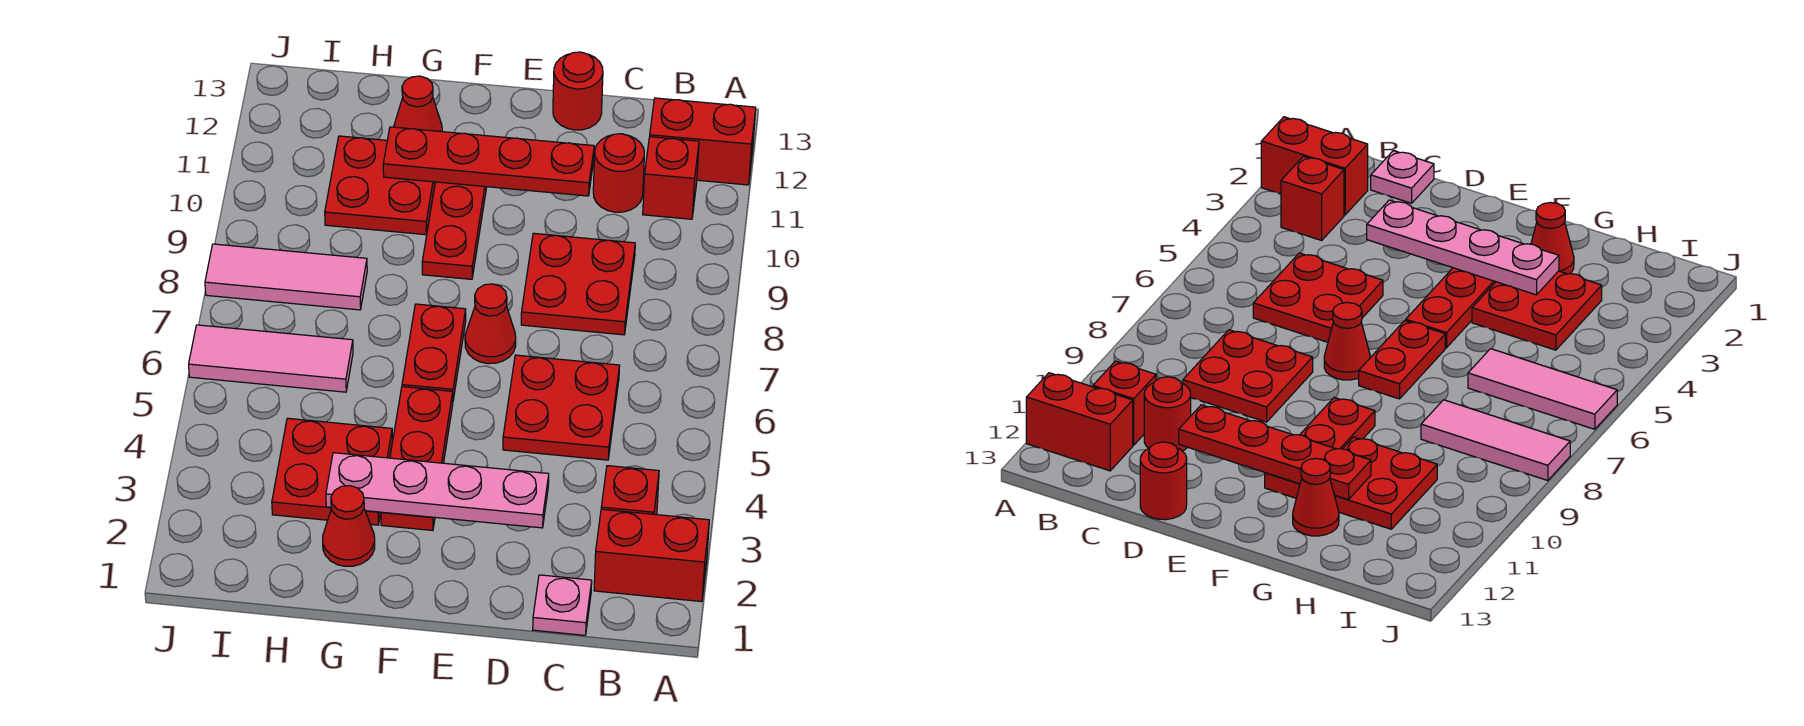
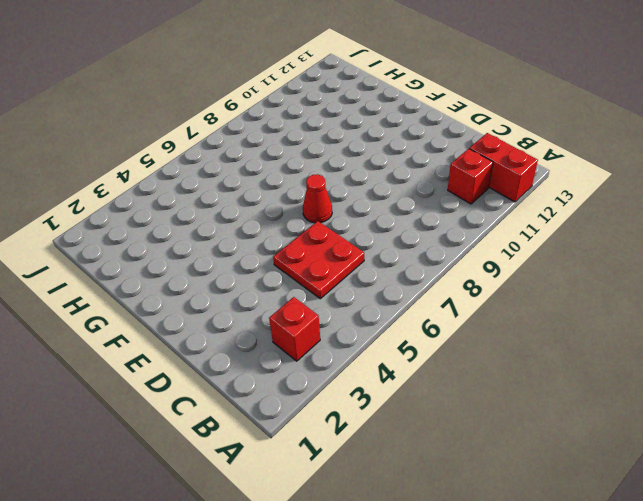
none -> red 1x2 brick [594,509,709,602]
none -> pink 1x1 plate [533,575,592,635]
none -> red 2x2 plate [521,233,635,335]

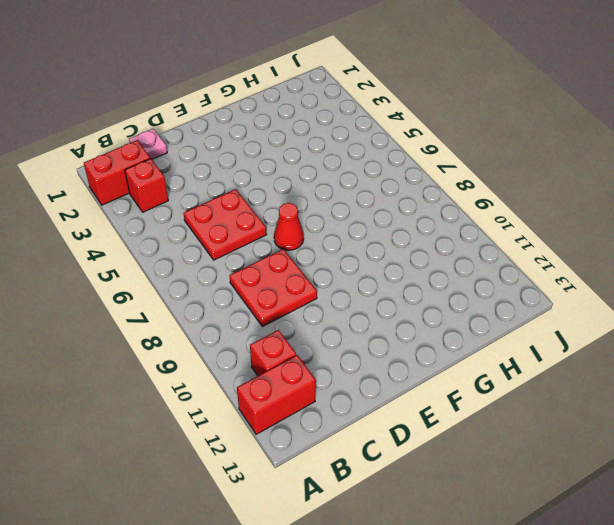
none -> red 1x1 round brick [593,134,644,212]
none -> red 1x1 round brick [553,52,603,130]
none -> red 1x3 plate [381,387,453,531]

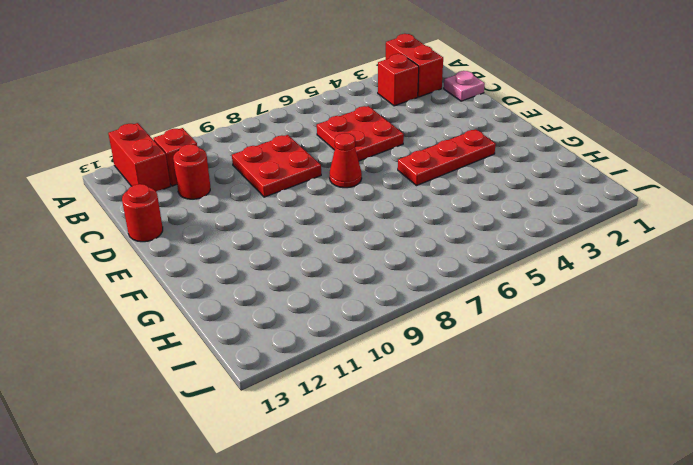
none -> red 1x2 plate [402,304,466,400]
none -> red 1x3 plate [422,182,487,279]
none -> red 1x1 cone [323,486,375,566]

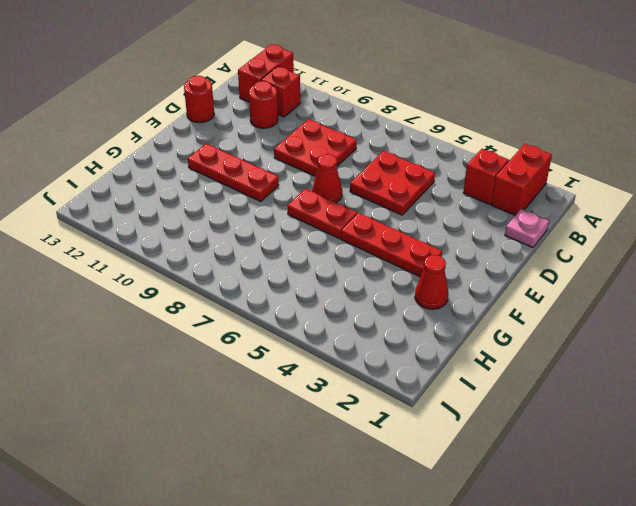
none -> red 2x2 plate [272,418,392,525]
none -> red 2x2 plate [325,136,435,235]
none -> red 1x1 cone [394,76,442,132]

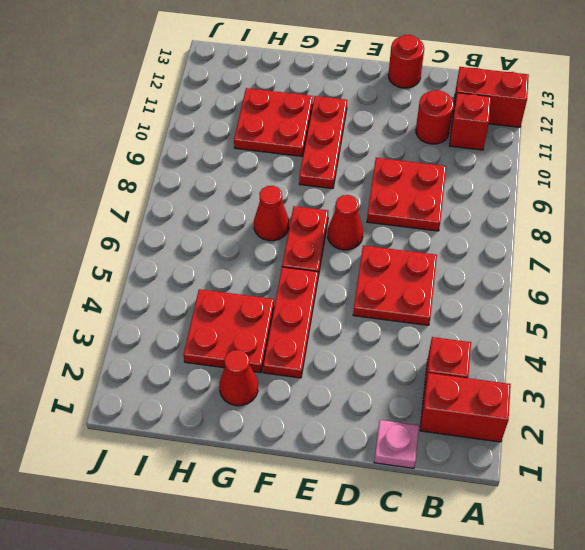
red 1x1 cone [254,186,289,241] -> red 1x1 cone moved to [394,76,442,132]
none -> pink 1x3 tile [189,325,353,392]
none -> pink 1x3 tile [205,244,367,310]
none -> pink 1x4 plate [326,453,549,528]

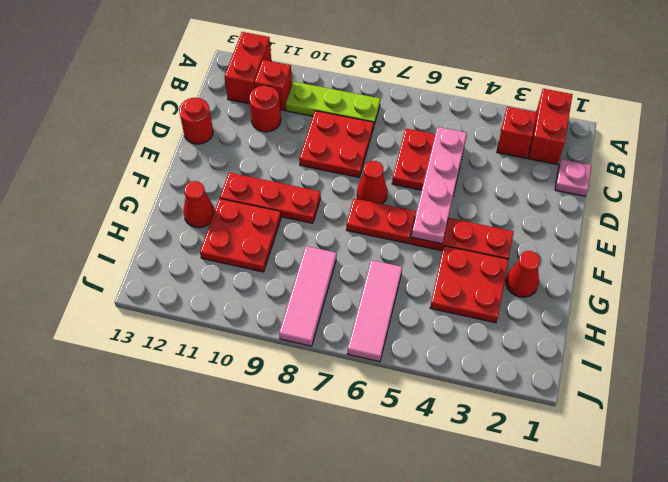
lime 1x3 plate [286,82,380,128] -> none
pink 1x4 plate [411,127,467,244] -> pink 1x4 plate moved to [326,453,549,528]
none -> red 1x4 plate [383,127,594,196]

